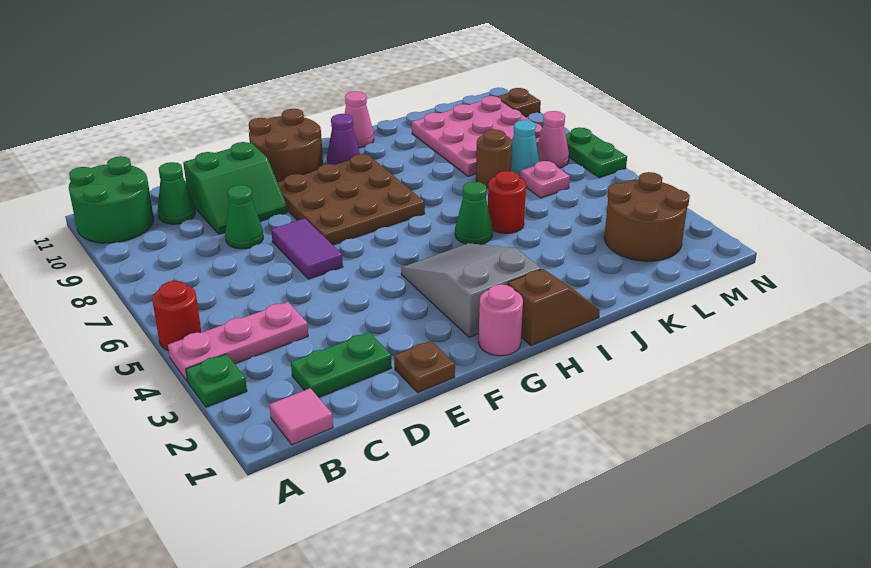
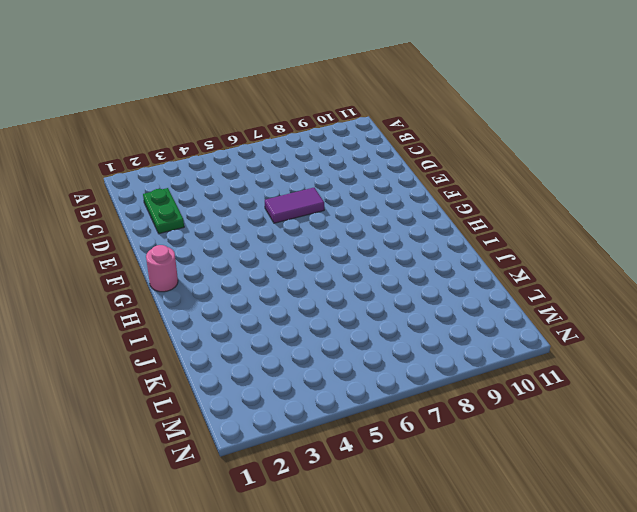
none -> green 1x1 plate [186,354,247,407]
none -> pink 1x3 plate [168,302,308,381]
none -> red 1x1 round brick [152,281,201,351]

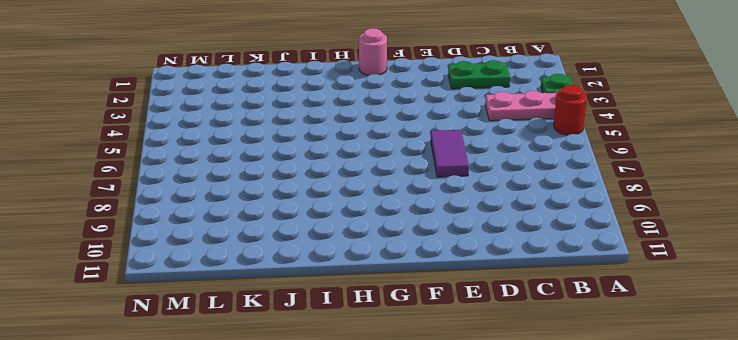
none -> green 2x2 round brick [69,156,154,243]
none -> pink 1x1 tile [270,388,333,445]
none -> green 1x1 cone [158,162,195,224]

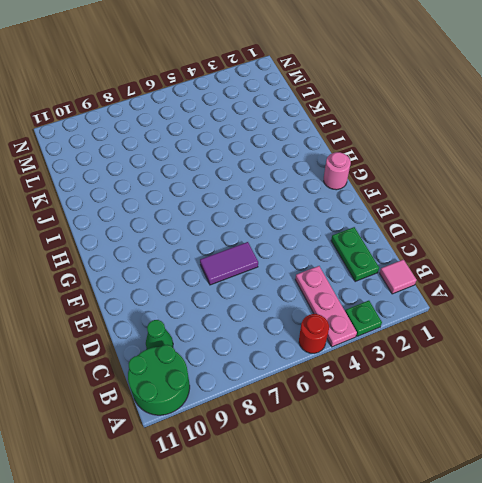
none -> green 1x1 cone [225,185,263,249]
none -> green 2x2 slope [183,142,287,234]
none -> brown 1x1 plate [394,341,455,392]

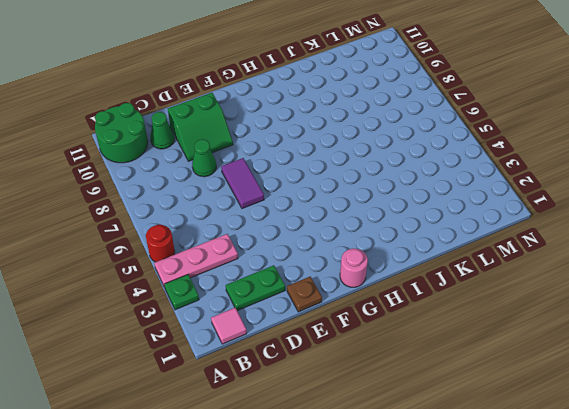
none -> brown 3x3 plate [277,154,425,245]
none -> brown 2x2 round brick [249,109,323,182]
none -> grey 2x3 slope [401,243,541,337]

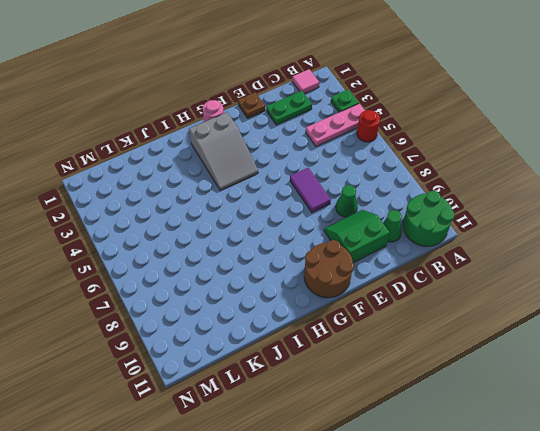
none -> brown 3x3 plate [277,154,425,245]
none -> brown 1x2 slope [508,269,600,346]
none -> purple 1x1 cone [327,114,360,165]

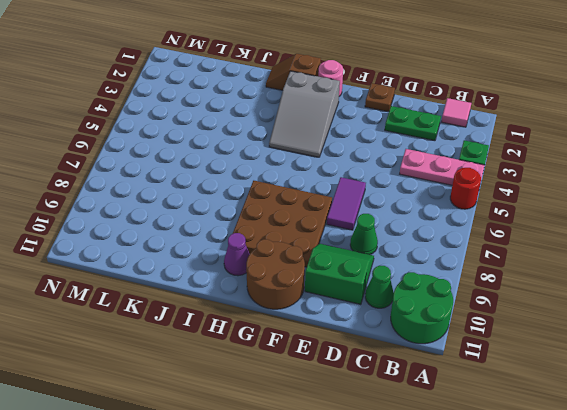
none -> green 1x1 cone [455,182,493,245]
none -> pink 1x1 cone [345,91,374,148]
none -> red 1x1 round brick [488,171,526,234]

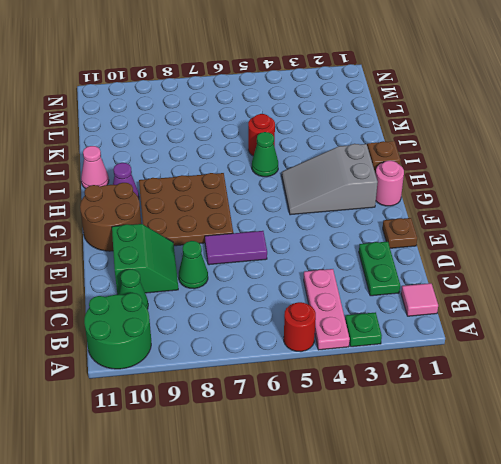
none -> brown 1x1 round brick [476,129,512,188]
none -> pink 3x3 plate [412,96,542,176]
none -> brown 2x2 round brick [604,172,690,261]

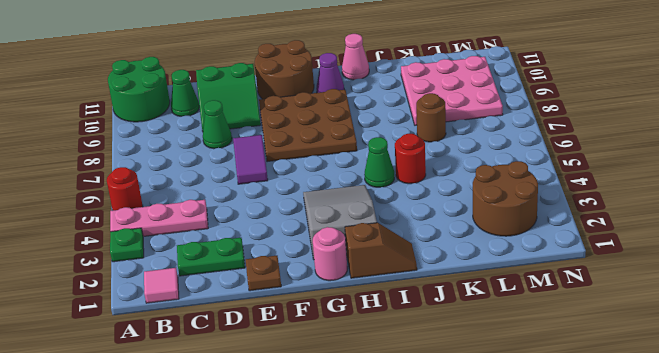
none -> pink 1x1 plate [520,161,570,198]
none -> cyan 1x1 cone [511,120,540,177]
none -> pink 1x1 cone [537,111,569,168]

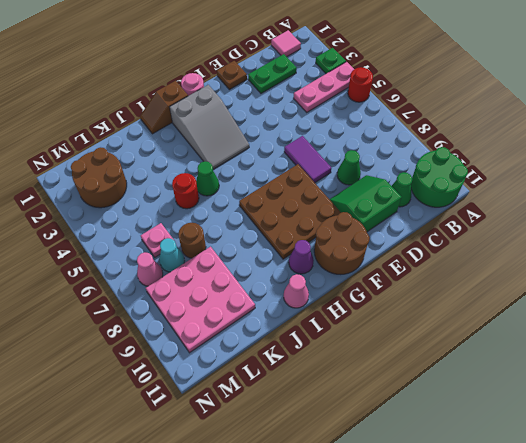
none -> green 1x2 plate [566,127,627,178]
none -> brown 1x1 plate [497,88,541,117]

